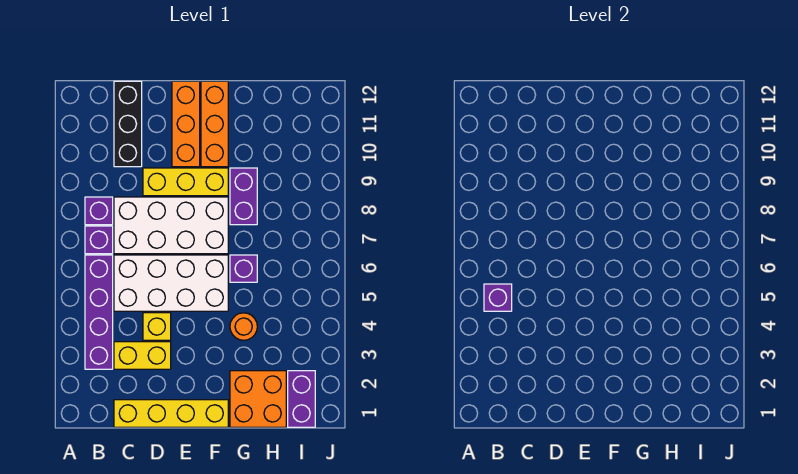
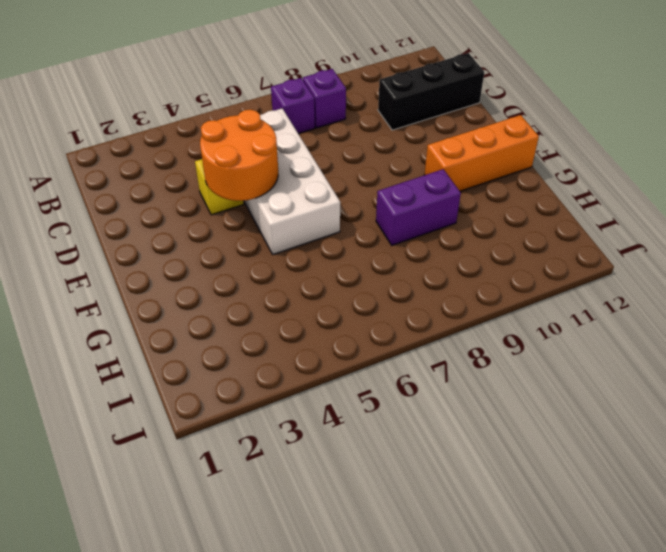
orange 2x2 round brick [200,110,278,201] -> none
none -> purple 1x4 brick [85,255,113,369]
none -> yellow 1x4 brick [114,400,228,427]
none -> yellow 1x2 brick [114,342,171,369]

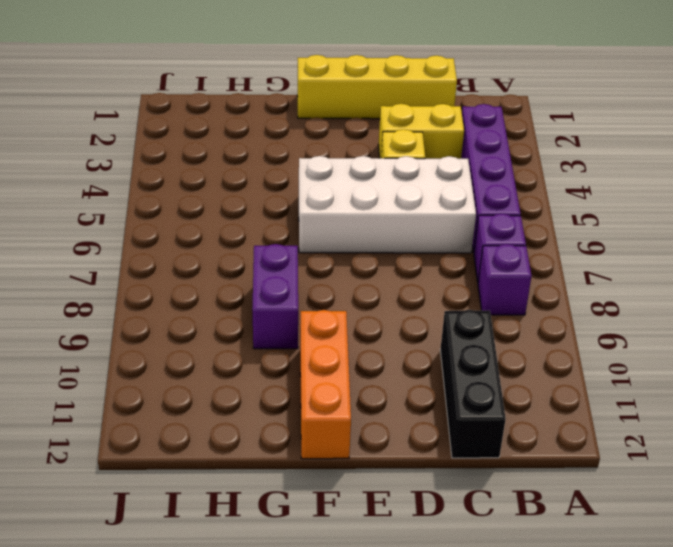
none -> white 2x4 brick [114,197,228,254]
none -> yellow 1x3 brick [143,168,228,196]
none -> orange 1x3 brick [172,81,200,167]

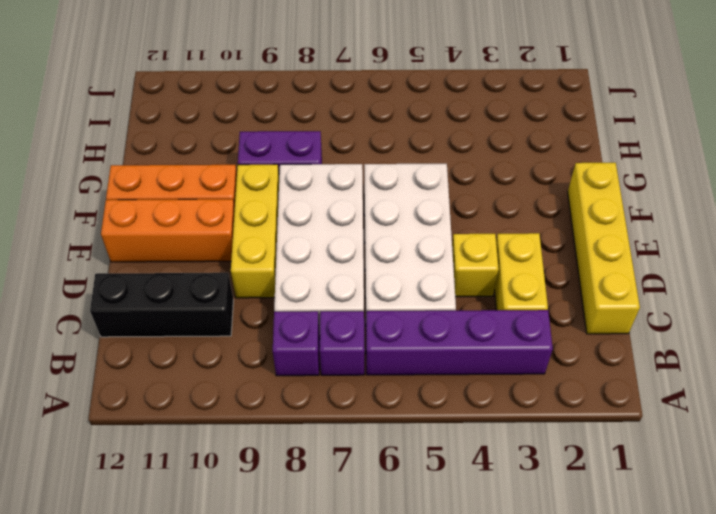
none -> orange 2x2 brick [230,371,286,427]
none -> orange 1x1 round brick [230,313,257,340]
none -> purple 1x1 brick [230,255,257,282]

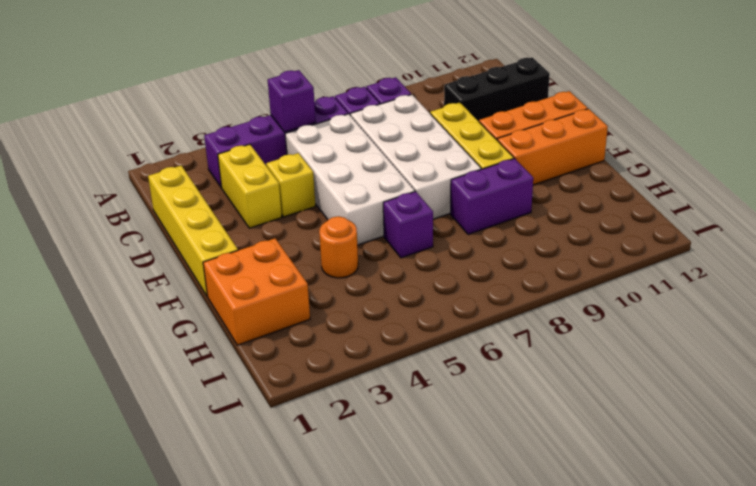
none -> purple 1x2 brick [288,371,315,427]

